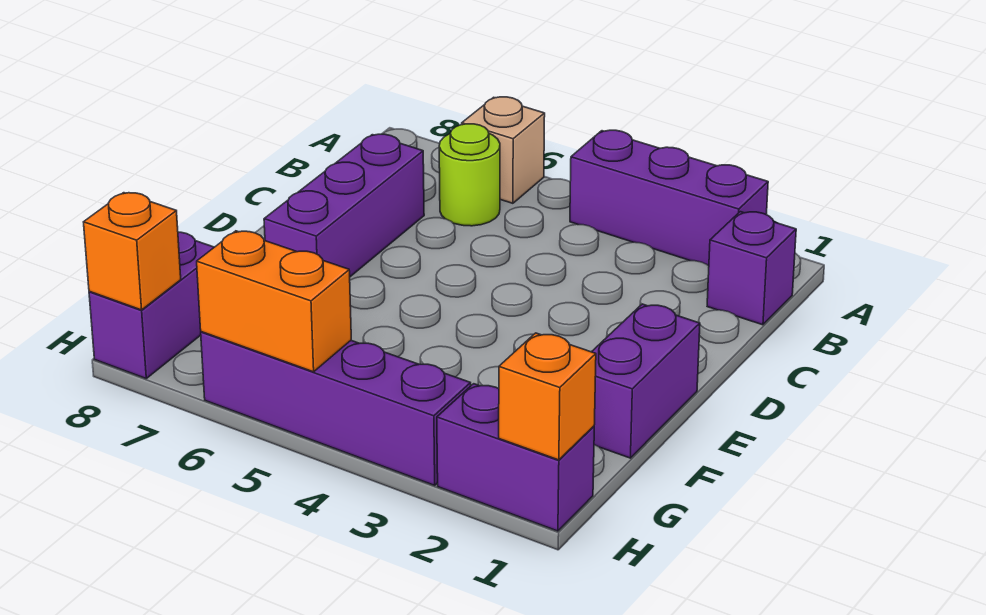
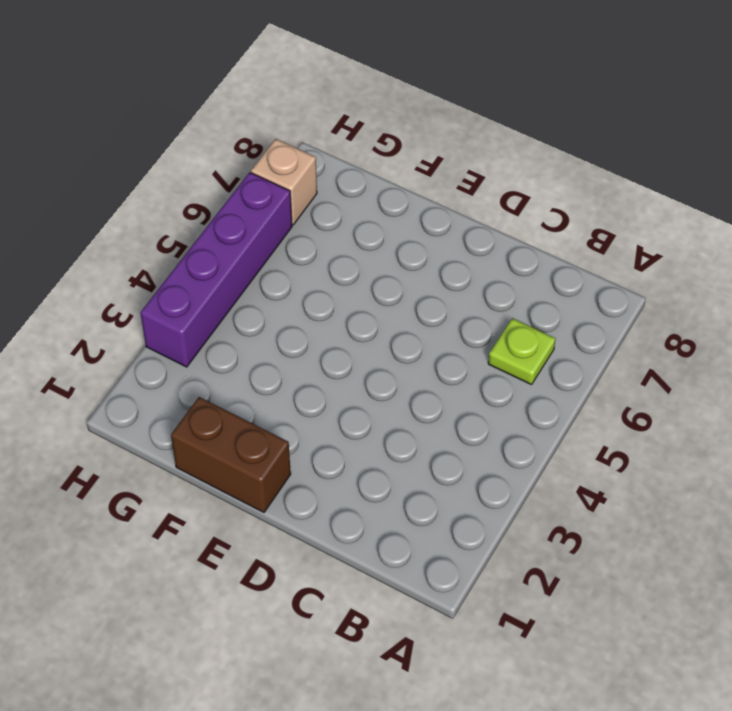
lime 1x1 plate [488,318,555,385] -> lime 1x1 round brick [439,124,500,226]
brown 1x2 brick [171,397,291,512] -> purple 1x2 brick [592,304,700,458]
tan 1x1 brick [251,139,317,225] -> tan 1x1 brick moved to [462,97,545,203]
none -> purple 1x3 brick [570,130,768,266]
none -> purple 1x1 brick [707,212,796,325]
none -> purple 1x3 brick [264,134,424,277]

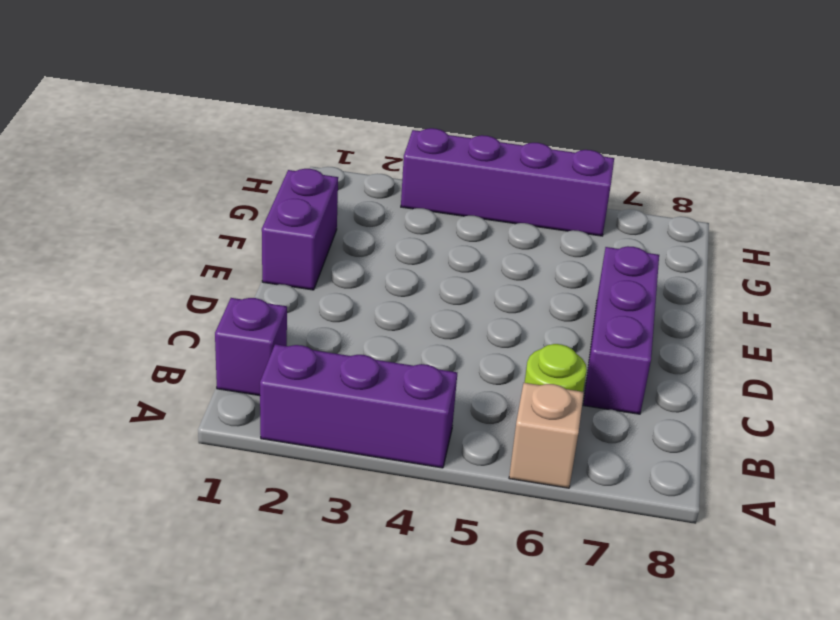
none -> purple 1x2 brick [89,232,214,378]
none -> purple 1x2 brick [437,384,594,531]
none -> orange 1x1 brick [499,333,596,460]

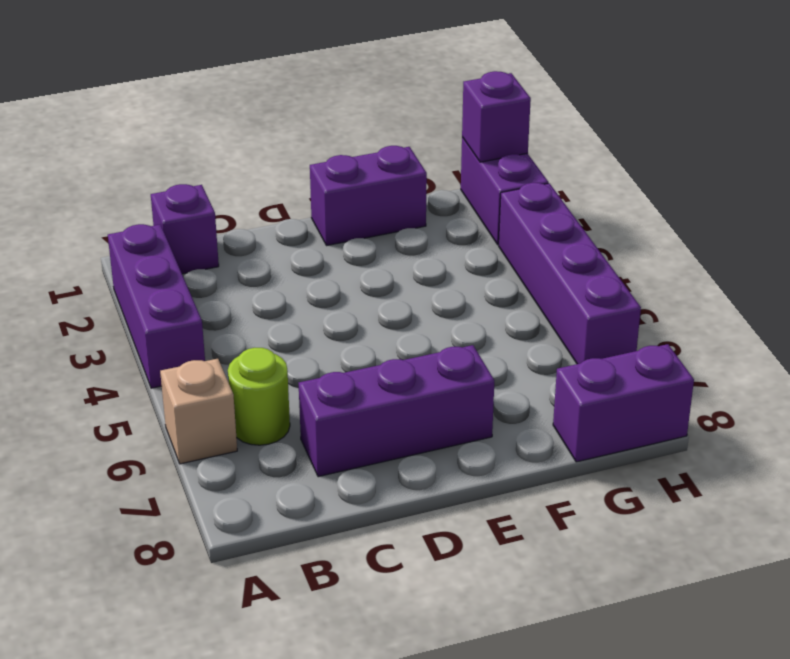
purple 1x1 brick [462,71,531,162] -> orange 1x1 brick [499,333,596,460]
none -> orange 1x2 brick [197,231,351,372]
none -> orange 1x1 brick [84,193,181,310]

